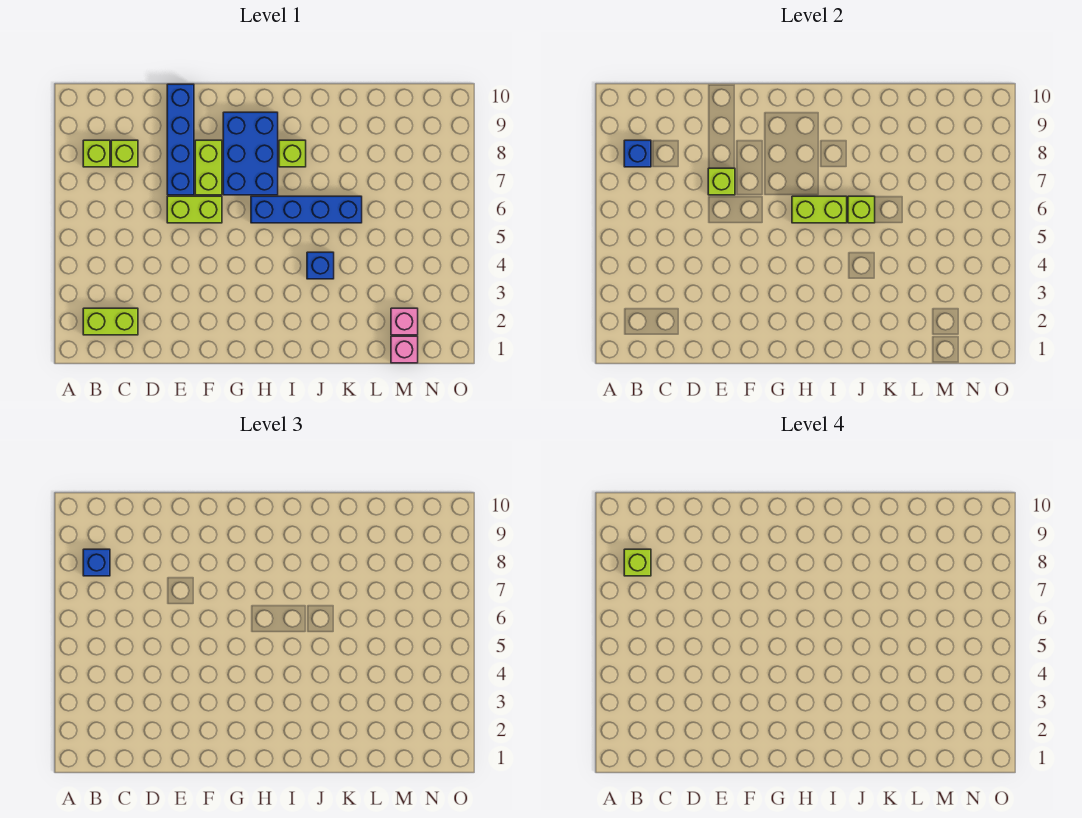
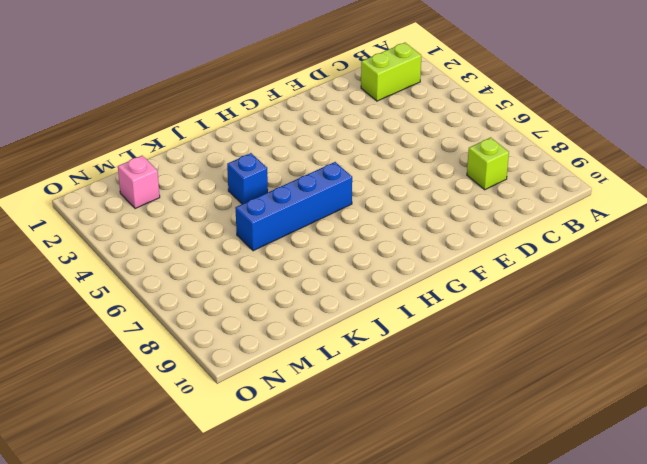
none -> lime 1x1 brick [83,140,110,167]
none -> lime 1x2 brick [167,196,222,223]
none -> blue 1x4 brick [167,84,194,195]

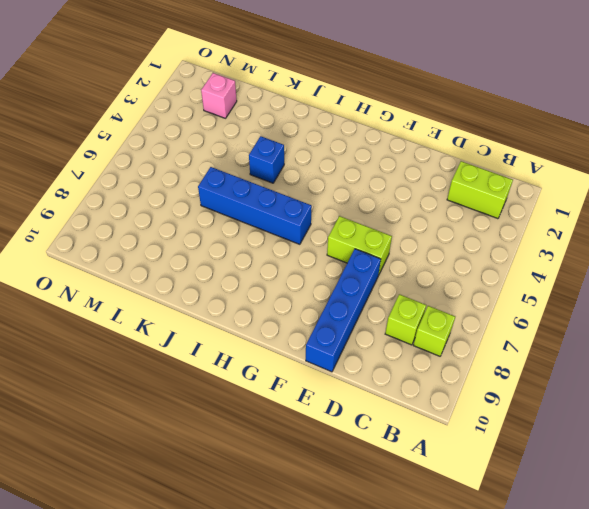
none -> lime 1x2 brick [195,140,222,195]
none -> blue 2x3 brick [223,112,278,195]
none -> lime 1x1 brick [279,140,306,167]

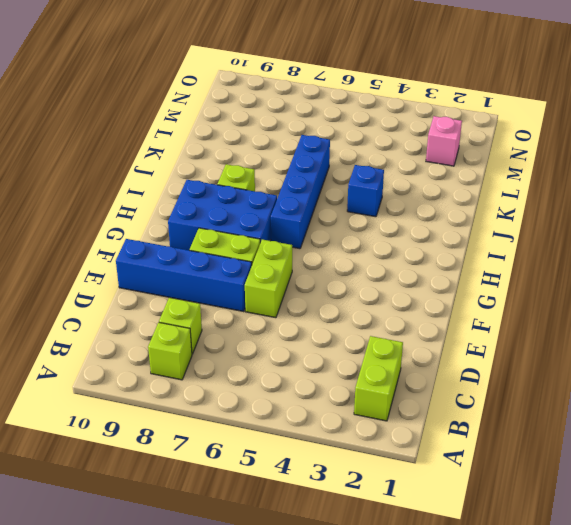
none -> pink 1x1 brick [391,336,418,363]
none -> blue 1x1 brick [624,140,651,167]
none -> lime 1x1 brick [708,168,735,195]

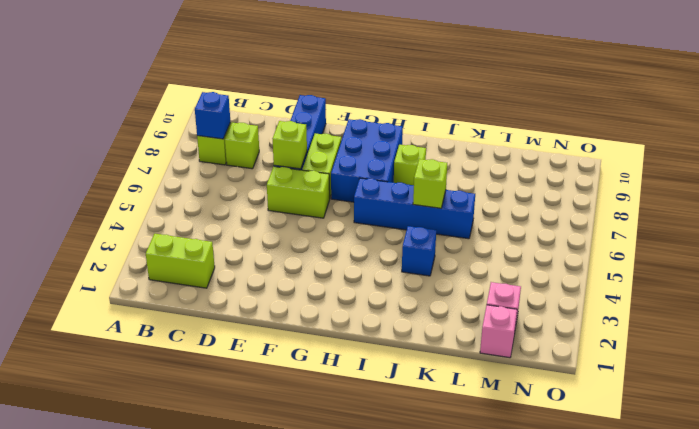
none -> lime 1x2 brick [792,196,847,223]
none -> blue 1x1 brick [83,549,110,576]
none -> lime 1x1 brick [624,549,651,576]

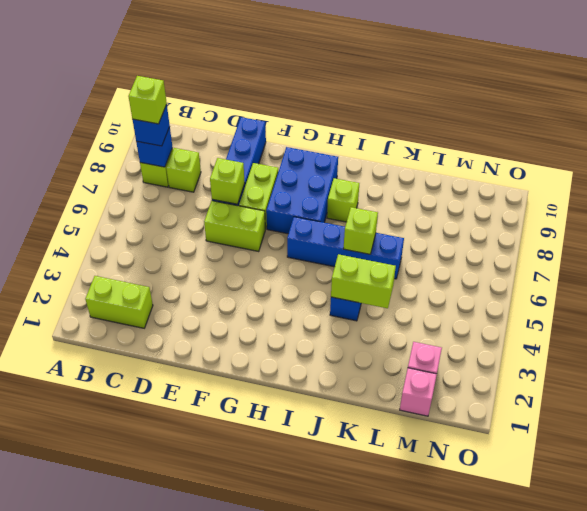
lime 1x2 brick [331,254,396,308] -> lime 1x2 brick moved to [792,196,847,223]

